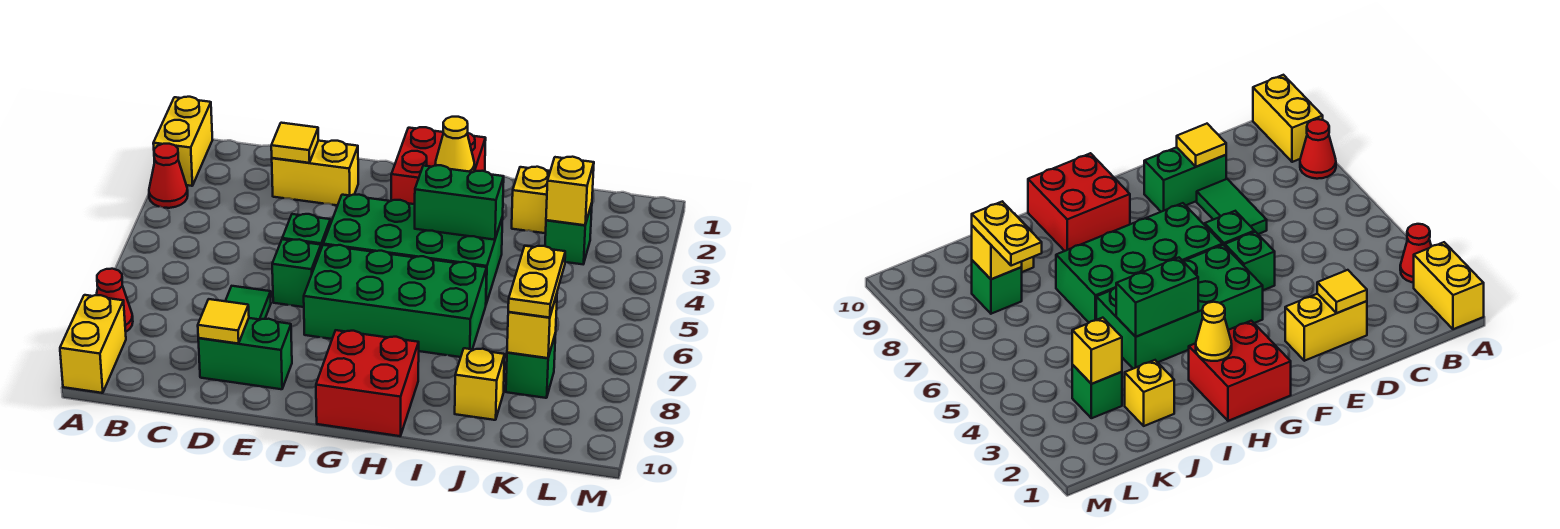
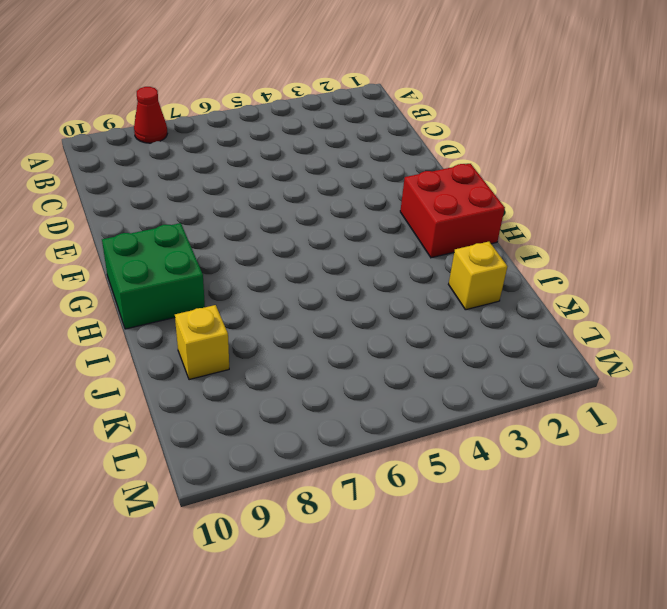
green 2x2 brick [102,223,205,329] -> red 2x2 brick [316,330,419,436]
none -> yellow 1x2 brick [153,97,213,186]
none -> red 1x1 cone [149,144,188,208]
none -> yellow 1x2 brick [60,295,126,393]

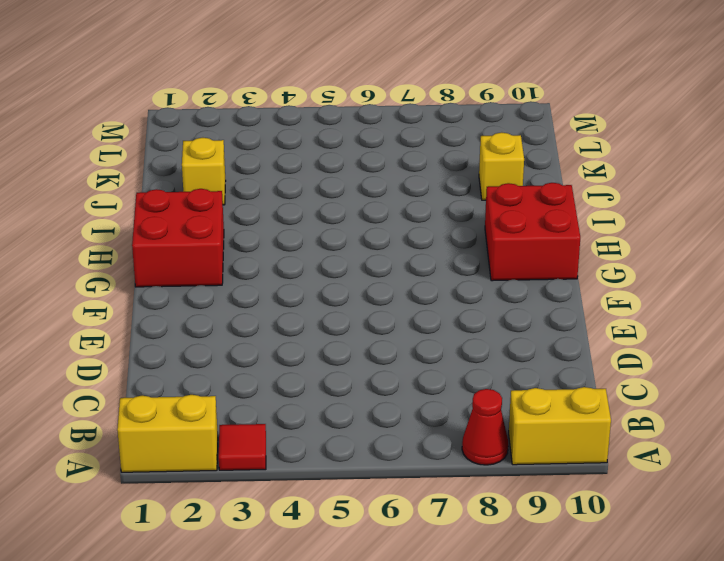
red 1x1 tile [219,424,266,470] -> red 1x1 cone [149,144,188,208]
none -> yellow 1x2 brick [272,141,358,205]
none -> green 1x2 tile [226,286,271,320]
none -> green 1x2 brick [198,318,292,389]

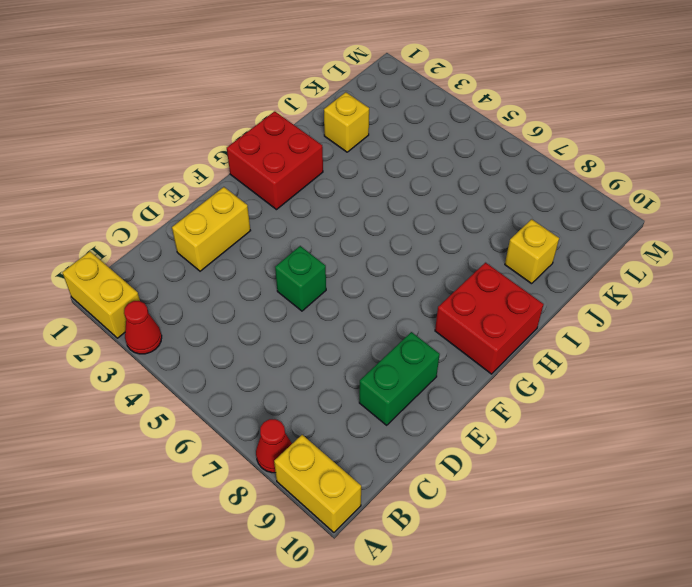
none -> green 1x2 tile [226,286,271,320]
none -> green 1x1 brick [272,239,321,307]
none -> green 2x4 brick [323,195,503,303]

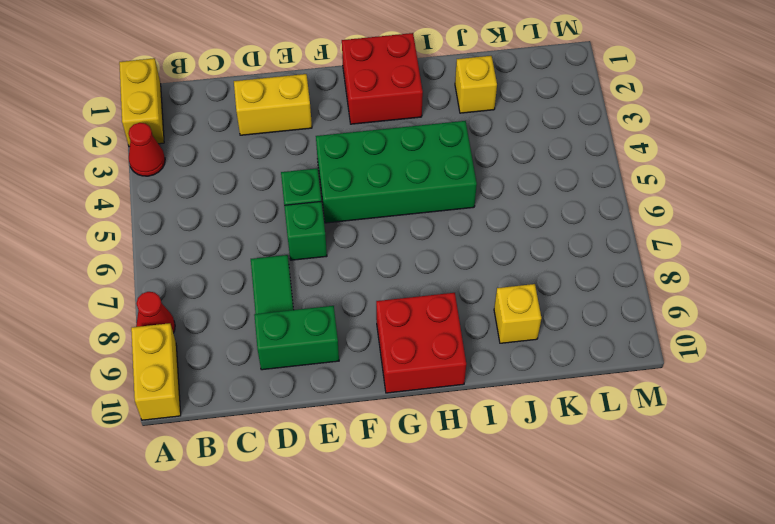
none -> green 2x4 brick [304,245,487,357]
none -> green 1x1 brick [545,203,592,264]
none -> green 1x1 brick [506,333,556,398]

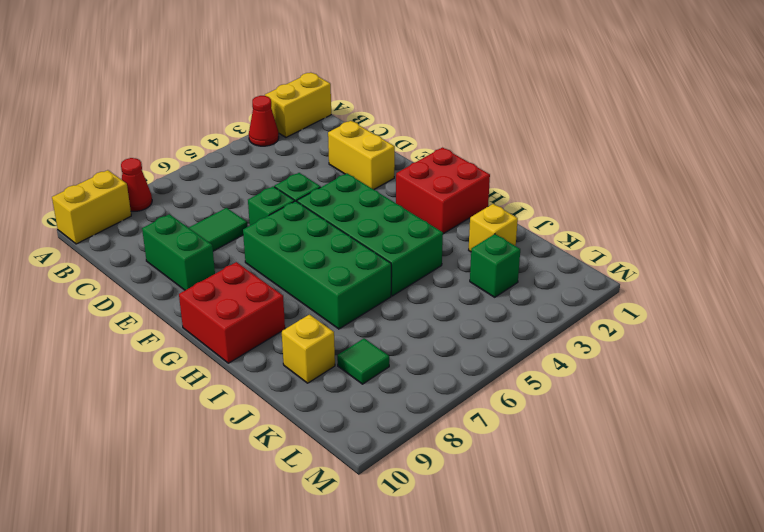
green 1x1 tile [337,338,389,384] -> green 1x1 brick [506,333,556,398]
none -> yellow 1x1 tile [271,123,318,163]
none -> yellow 1x1 tile [198,299,249,344]
none -> yellow 1x1 cone [435,117,474,172]

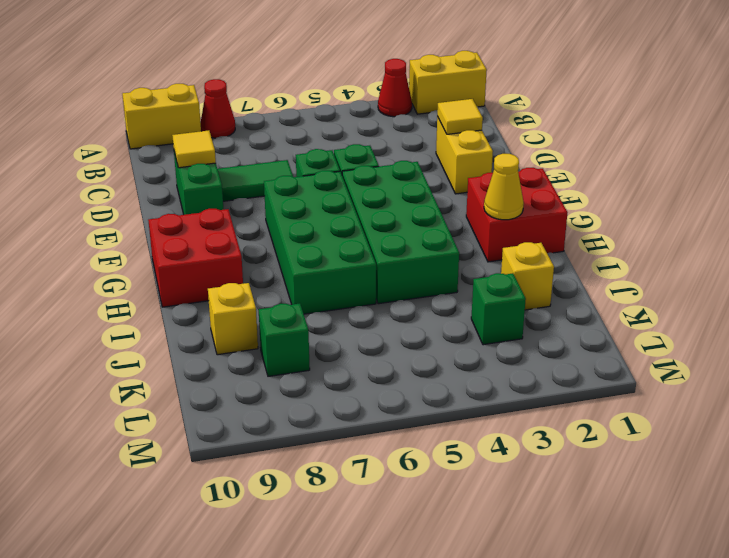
none -> green 1x2 brick [415,165,504,240]
none -> yellow 1x1 brick [546,157,594,225]
none -> yellow 1x1 brick [507,294,557,358]

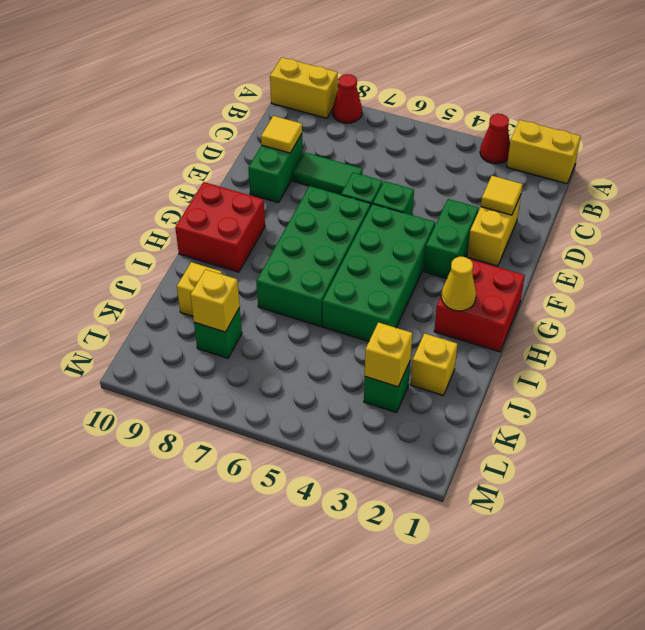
green 1x2 brick [424,199,478,279] -> green 1x2 brick moved to [415,165,504,240]
none -> yellow 1x2 plate [508,246,565,318]

